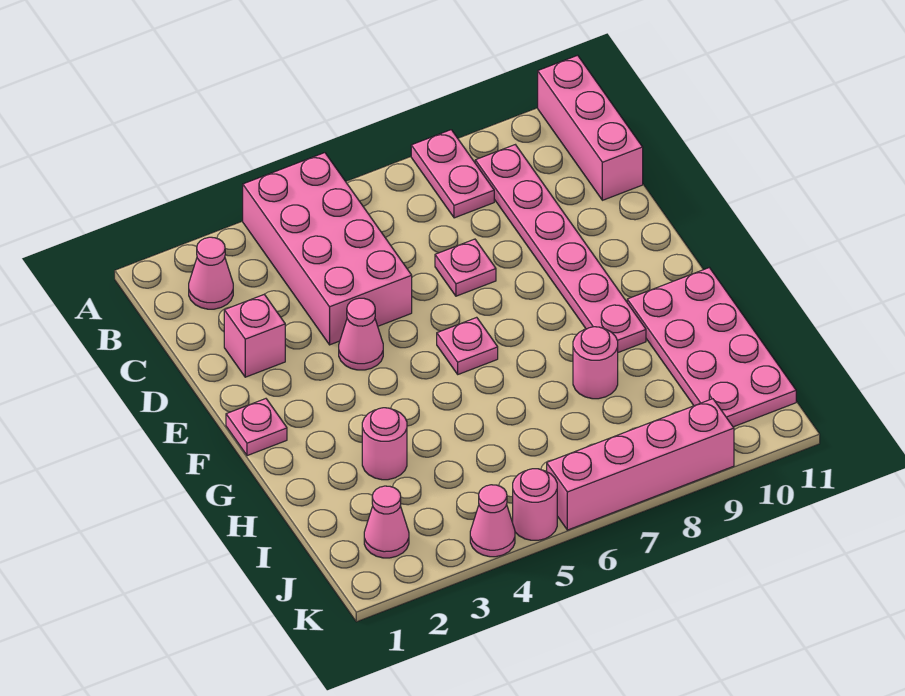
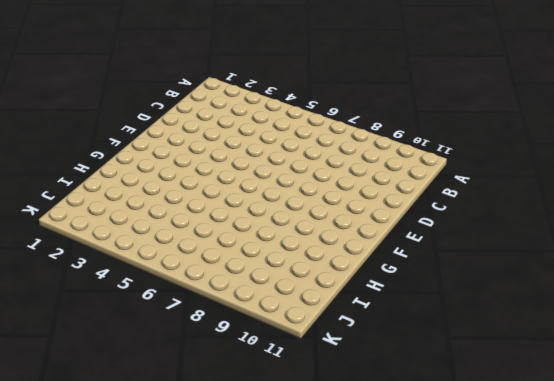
none -> pink 2x4 brick [243,153,412,345]
none -> pink 1x2 plate [411,130,494,218]
none -> pink 1x3 brick [538,55,643,200]

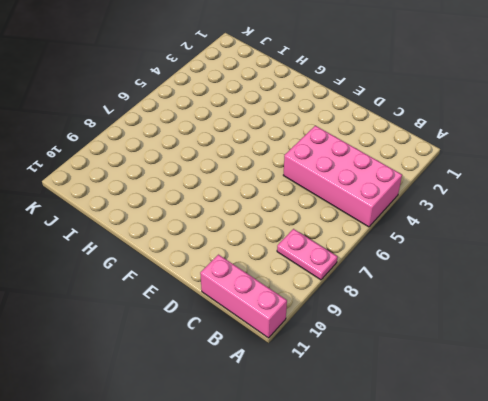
none -> pink 1x1 cone [189,237,233,309]
none -> pink 1x6 plate [475,145,646,352]
none -> pink 1x1 brick [224,294,285,377]

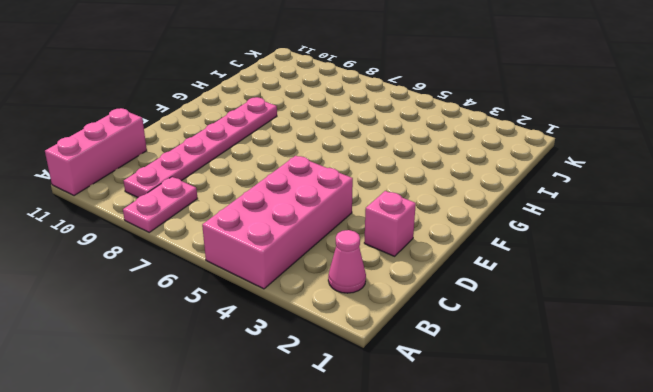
none -> pink 1x1 plate [435,239,496,296]
none -> pink 1x1 cone [339,298,383,370]
none -> pink 1x1 plate [226,399,287,456]

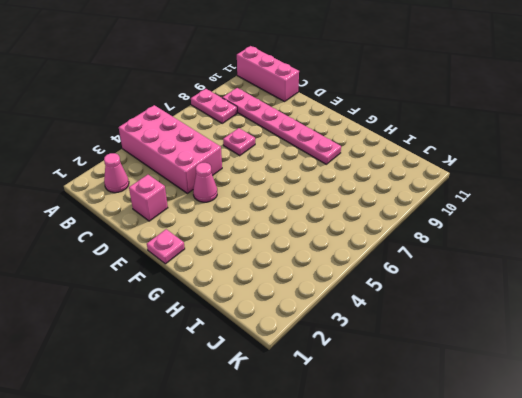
none -> pink 1x1 plate [437,317,498,374]
none -> pink 2x4 plate [627,268,796,427]
none -> pink 1x1 round brick [362,408,407,480]

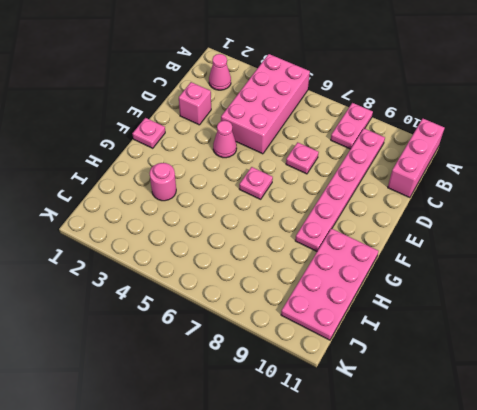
none -> pink 1x1 round brick [573,327,618,399]
none -> pink 1x1 cone [364,486,409,558]
none -> pink 1x1 cone [470,485,515,557]

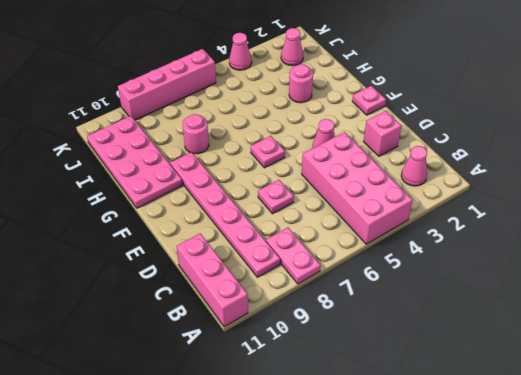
none -> pink 1x1 round brick [513,469,557,540]

